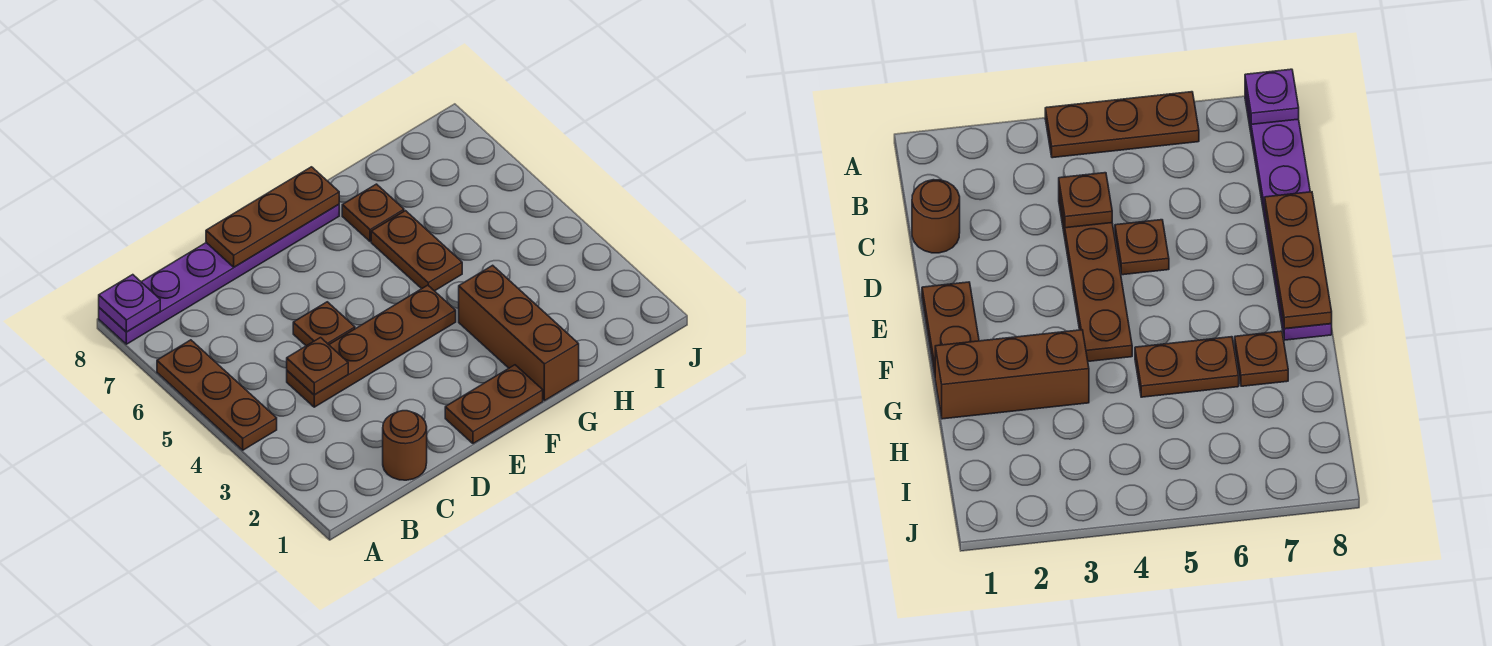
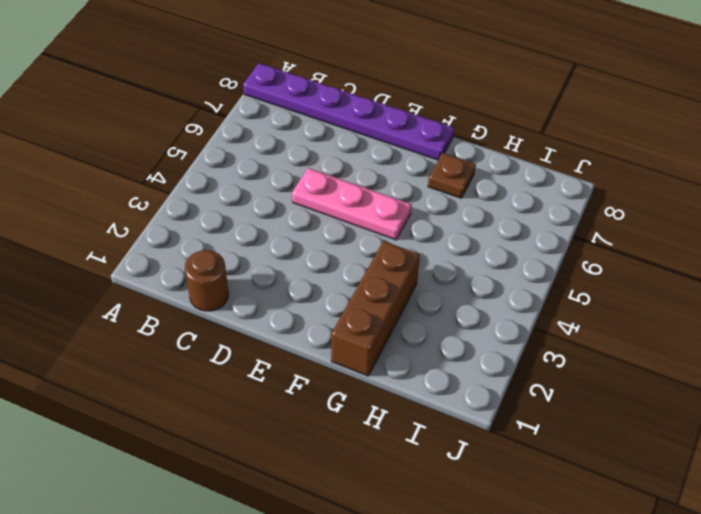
pink 1x3 plate [292,168,412,240] -> brown 1x1 plate [293,302,355,346]
none -> brown 1x3 plate [157,340,277,450]
none -> brown 1x4 plate [287,285,456,407]
none -> brown 1x2 plate [445,365,543,444]

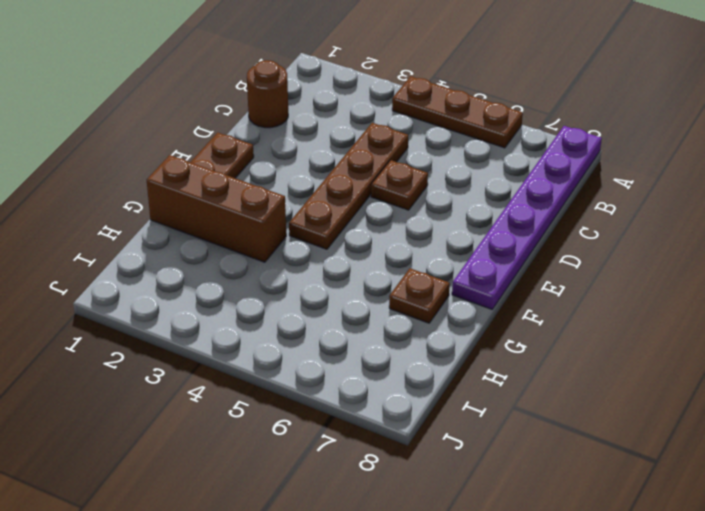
none -> brown 1x2 plate [371,211,462,291]
none -> purple 1x1 plate [99,275,160,332]
none -> brown 1x1 plate [287,338,348,395]

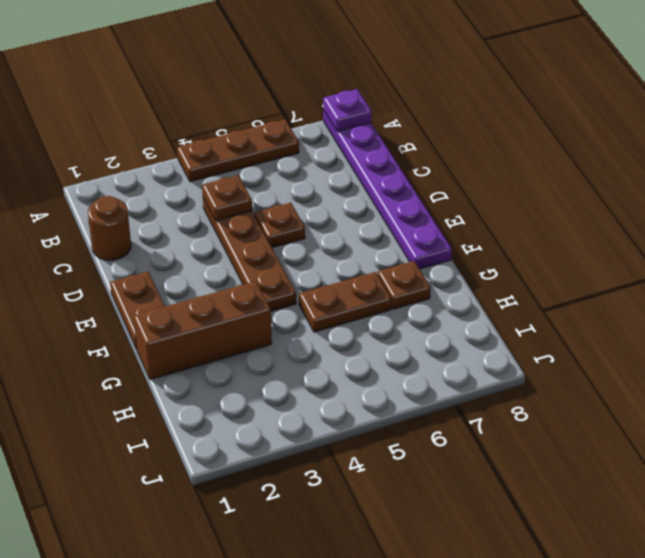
none -> brown 1x3 plate [206,167,339,267]

